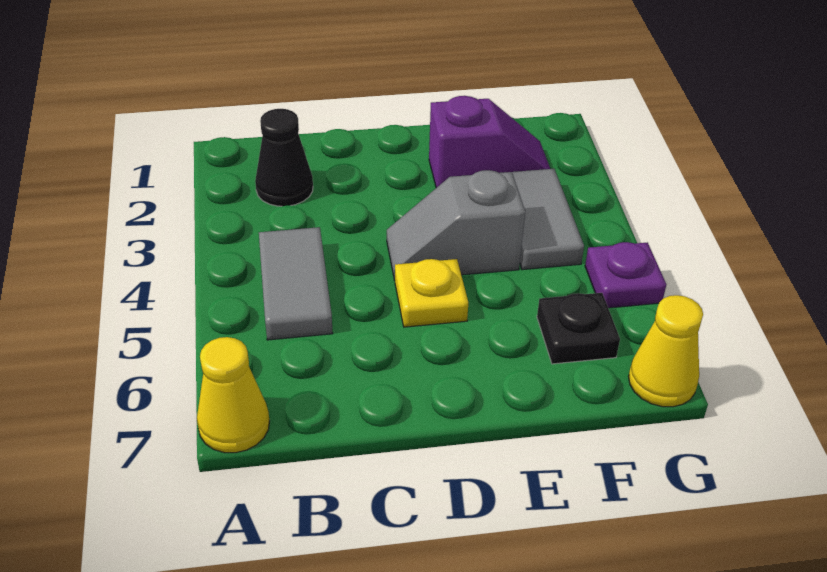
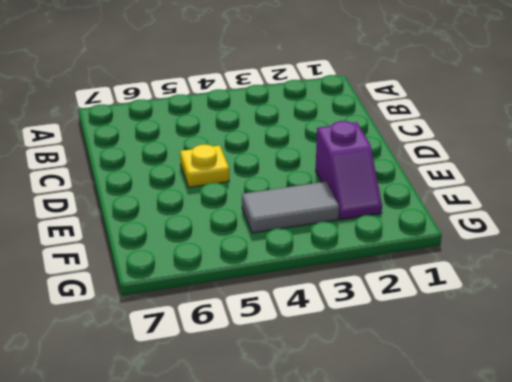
none -> yellow 1x1 cone [197,337,270,453]
none -> black 1x1 cone [255,109,313,206]

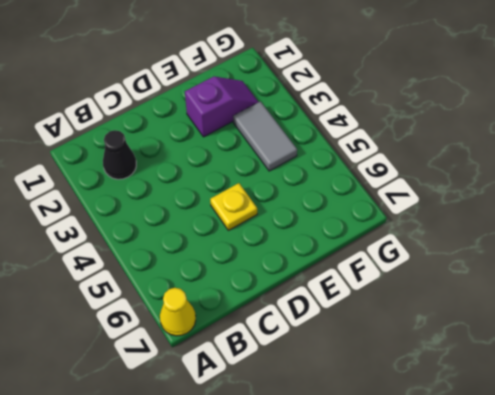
none -> grey 1x2 tile [259,227,333,340]
none -> grey 1x2 slope [387,170,525,281]

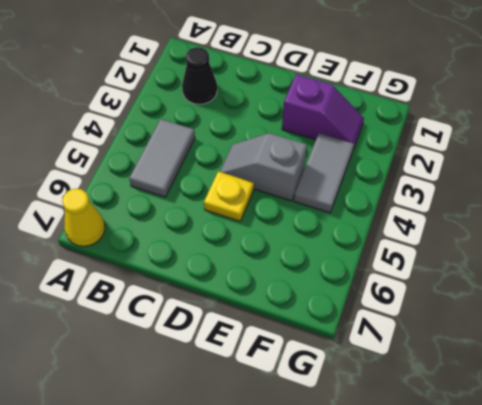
none -> black 1x1 plate [537,293,620,364]
none -> purple 1x1 plate [585,242,666,308]

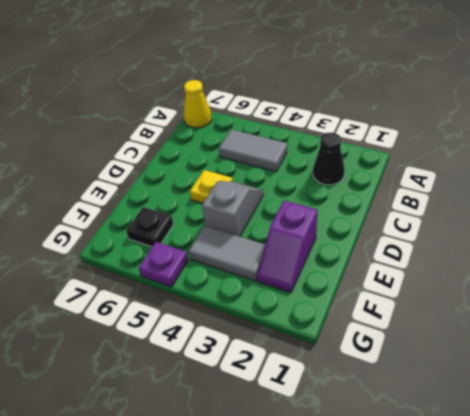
none -> yellow 1x1 cone [629,295,703,407]

